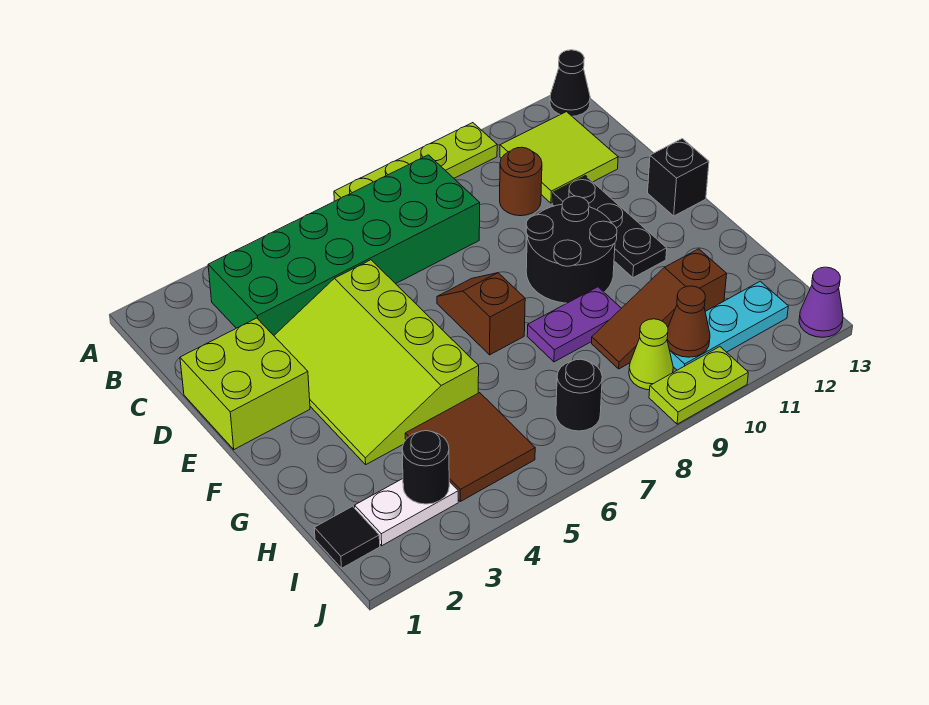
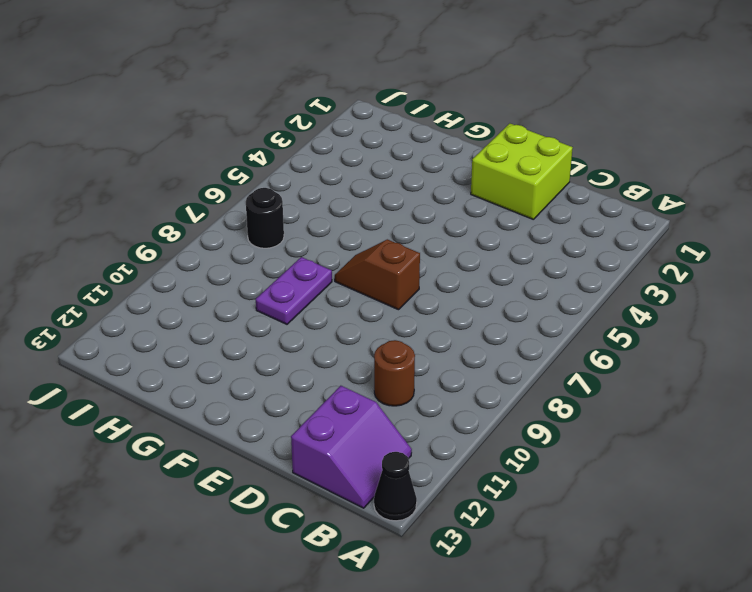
purple 2x2 slope [291,386,412,508] -> lime 2x2 tile [500,112,618,203]
brown 1x2 slope [335,239,420,310] -> brown 1x2 slope turned to [437,273,525,355]
none -> lime 1x4 plate [334,123,497,201]
none -> green 2x6 brick [208,155,480,335]
none -> lime 3x4 slope [274,260,479,464]

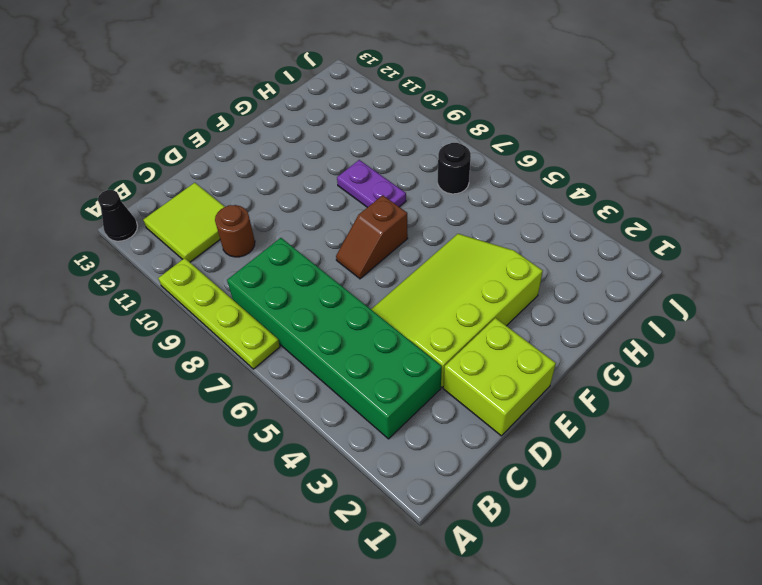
lime 3x4 slope [371,234,543,387] -> lime 3x4 slope turned to [274,260,479,464]
none -> black 1x3 plate [552,176,667,278]
none -> black 2x2 round brick [526,196,617,303]
none -> black 1x1 brick [648,139,709,216]

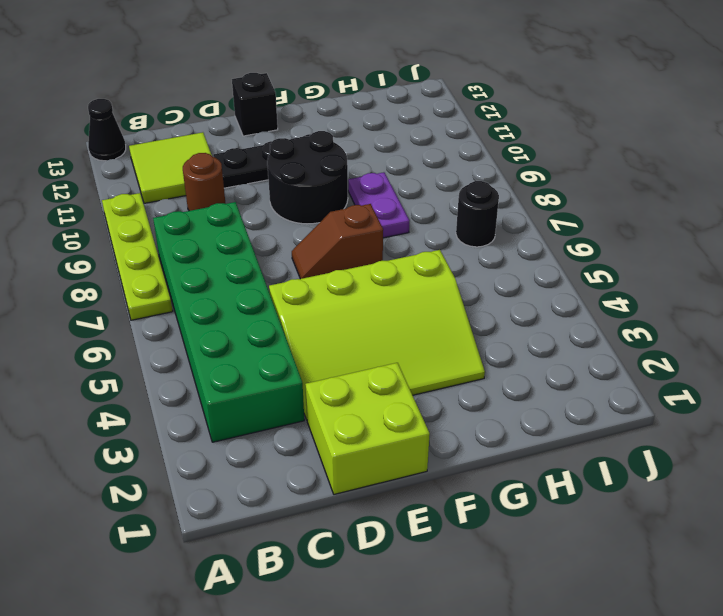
none -> brown 2x2 tile [405,393,535,502]
none -> brown 1x3 slope [592,249,727,369]
none -> black 1x1 tile [314,506,380,568]

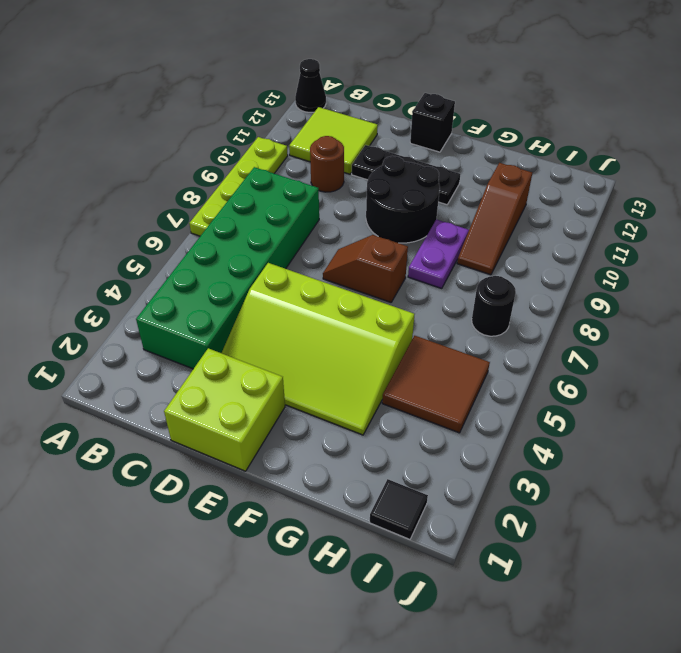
none -> white 1x2 plate [355,479,458,546]
none -> lime 1x1 cone [629,319,673,390]
none -> cyan 1x3 plate [669,281,788,370]

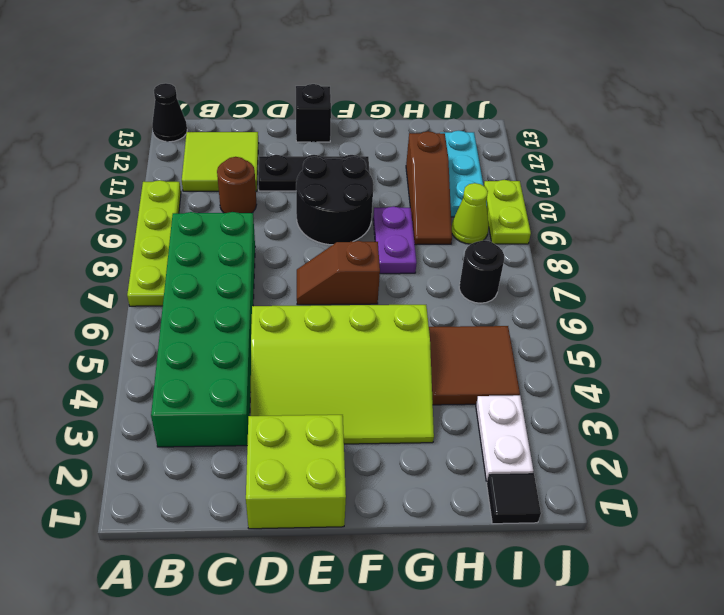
none -> purple 1x1 cone [799,267,843,337]
none -> black 1x1 round brick [402,431,449,504]
none -> brown 1x1 cone [667,286,710,357]

